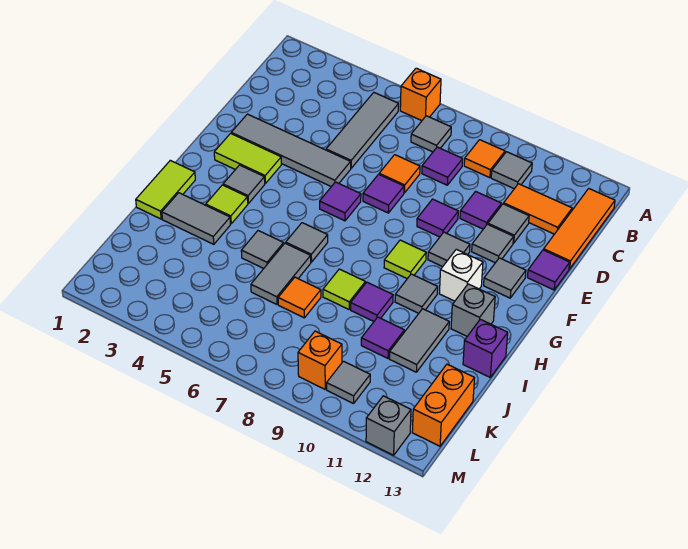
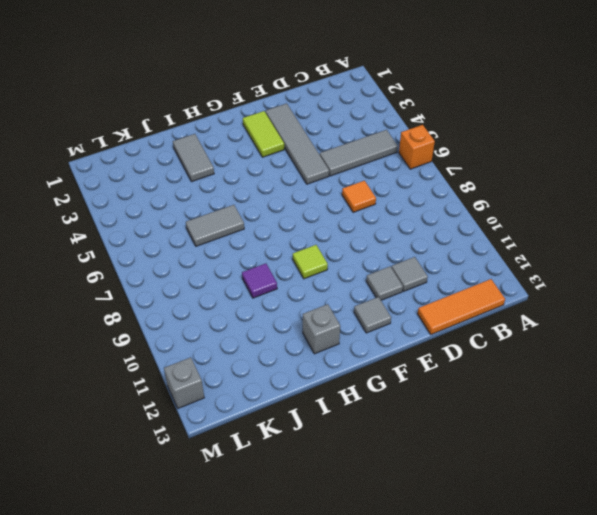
none -> grey 1x1 tile [411,116,451,152]
none -> orange 1x1 tile [464,140,505,178]
none -> grey 1x1 tile [491,152,532,189]
none -> purple 1x1 tile [422,147,463,185]

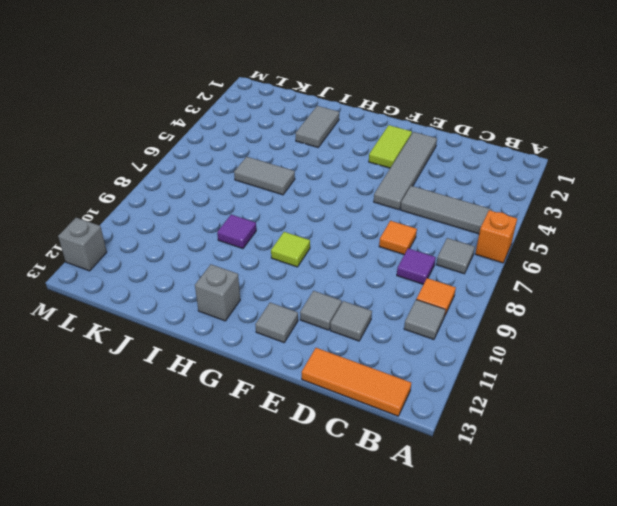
none -> orange 1x2 tile [504,184,572,234]
none -> purple 1x1 tile [460,191,502,229]
none -> purple 1x1 tile [363,174,404,213]
none -> purple 1x1 tile [417,199,458,237]

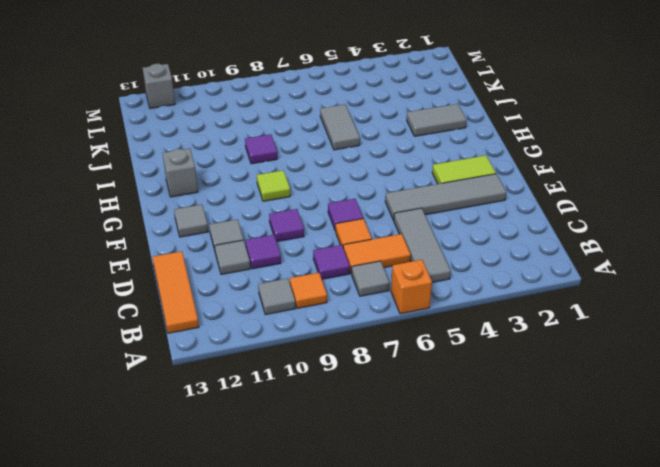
orange 1x2 tile [343,234,411,273] -> orange 1x2 tile moved to [504,184,572,234]
none -> purple 1x1 tile [527,250,570,290]
none -> purple 1x1 tile [320,182,361,221]
none -> grey 1x1 tile [428,232,470,267]
none -> grey 1x1 tile [223,165,265,203]

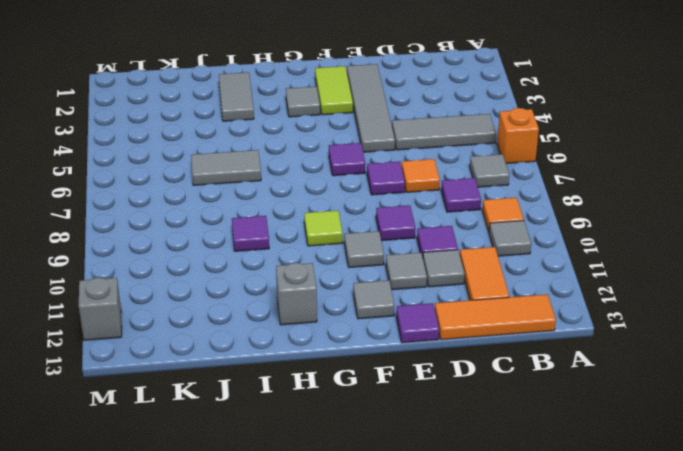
none -> white 1x1 brick [439,249,483,301]
none -> lime 1x2 tile [136,160,195,219]
none -> lime 1x1 tile [206,185,248,224]
none -> grey 1x1 tile [286,223,328,262]

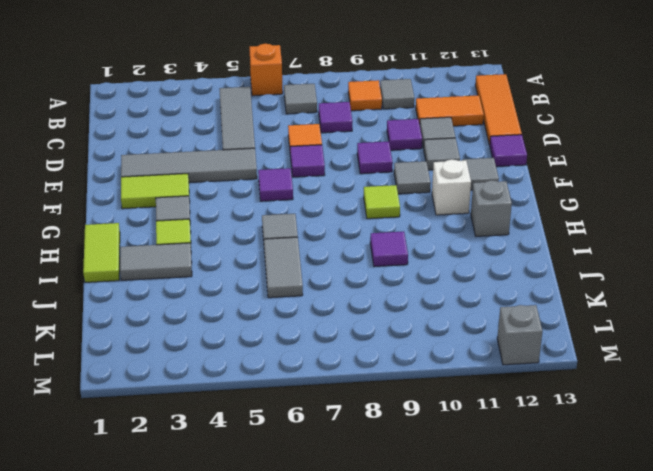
none -> grey 1x1 tile [395,274,438,313]
none -> grey 1x1 tile [241,231,284,269]
none -> lime 1x1 tile [323,269,365,309]
none -> grey 1x2 tile [389,309,449,372]

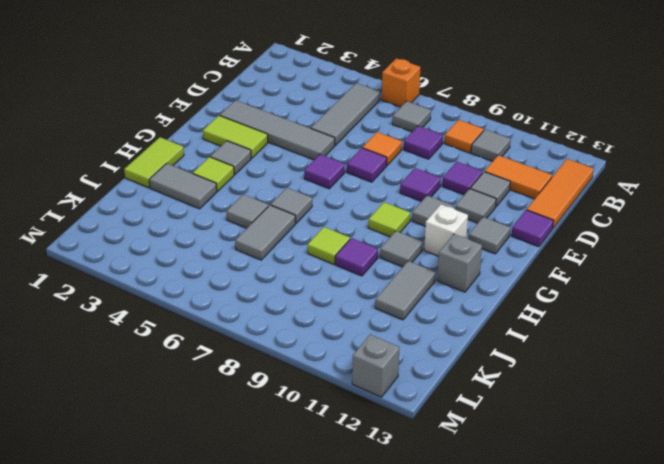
none -> purple 1x1 brick [463,319,508,377]
none -> orange 1x1 tile [278,277,321,318]
none -> purple 1x1 tile [361,317,404,358]
none -> orange 1x2 brick [412,364,475,446]

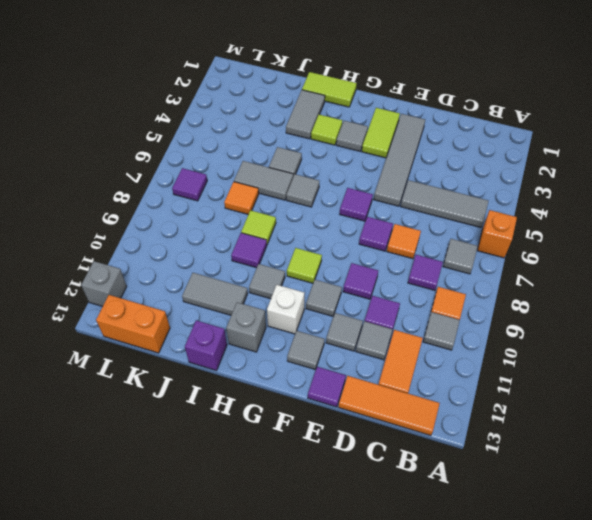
purple 1x1 tile [172,168,207,201] -> purple 1x1 tile moved to [361,317,404,358]
none -> orange 1x1 brick [298,331,342,389]
none -> grey 1x1 tile [327,361,370,404]

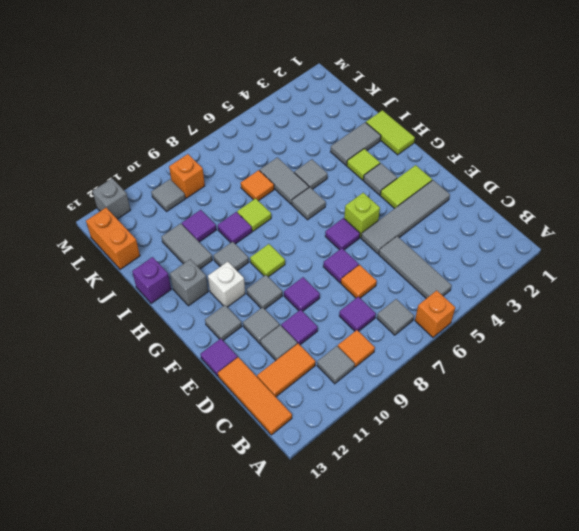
lime 1x1 brick [344,193,380,237] -> none

